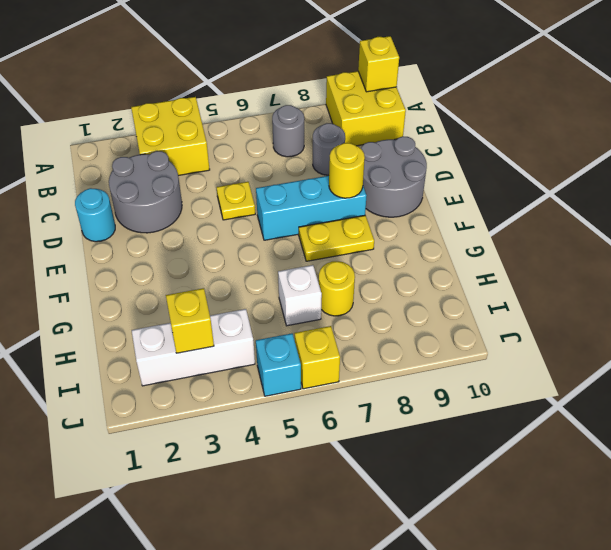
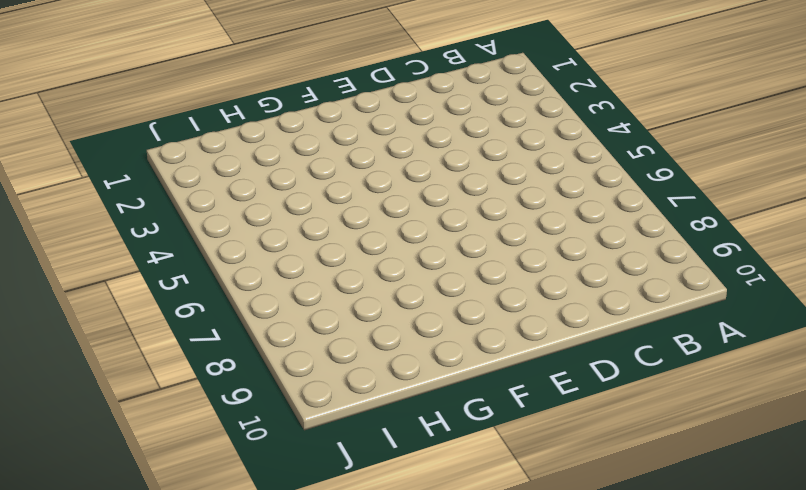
none -> yellow 2x2 brick [131,97,210,176]
none -> yellow 2x2 brick [326,71,406,146]
none -> grey 1x1 round brick [272,105,304,157]

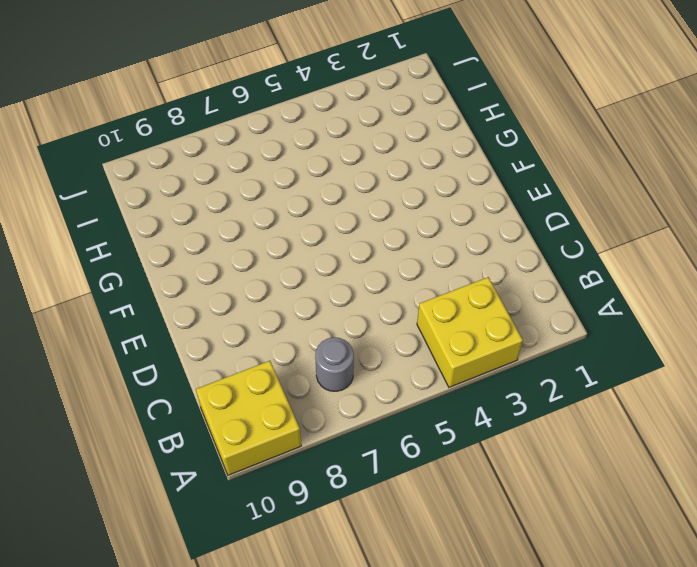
none -> grey 2x2 round brick [109,151,182,233]
none -> grey 1x1 round brick [313,123,345,175]
none -> cyan 1x1 round brick [75,188,115,242]

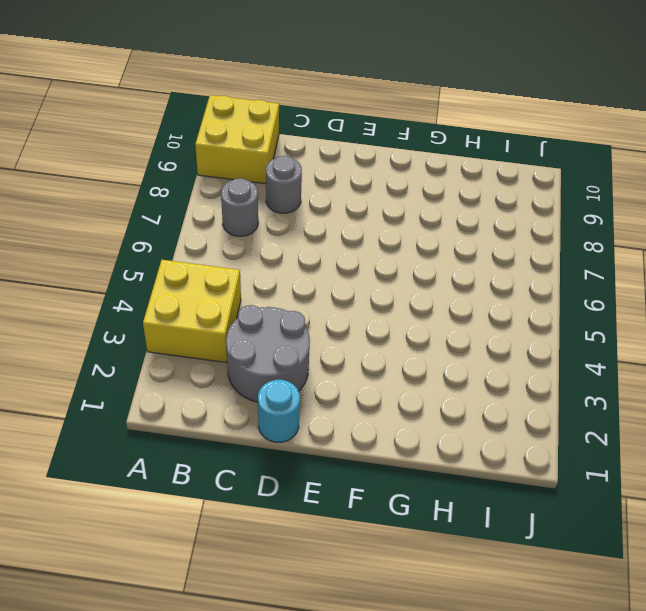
none -> yellow 1x1 plate [216,182,255,220]
none -> grey 2x2 round brick [361,136,427,217]
none -> cyan 1x3 brick [256,176,367,240]

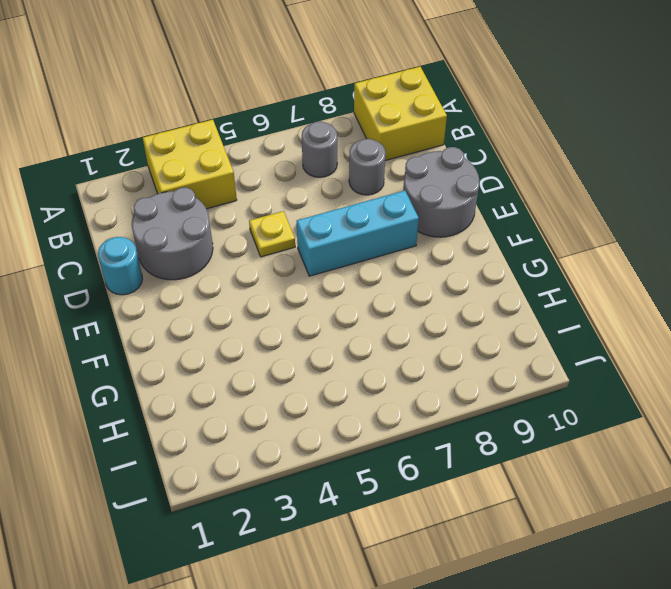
none -> yellow 1x2 plate [299,215,374,261]
none -> white 1x1 brick [278,265,322,326]
none -> yellow 1x1 round brick [319,261,355,316]

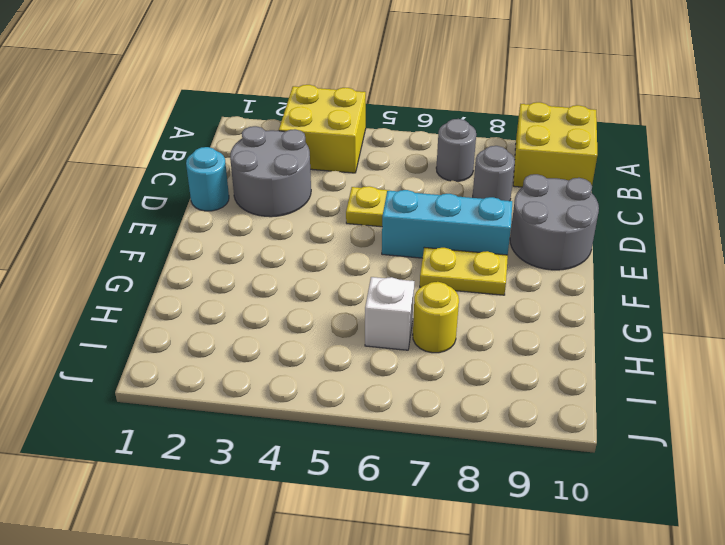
none -> white 1x3 brick [132,309,255,386]
none -> cyan 1x1 brick [256,333,301,396]
none -> yellow 1x1 brick [294,326,340,389]

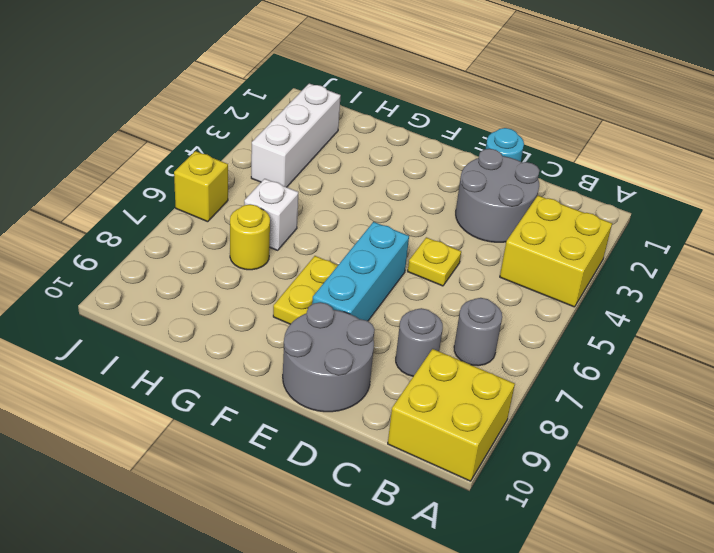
none -> cyan 1x1 brick [256,333,301,396]
none -> yellow 1x1 brick [358,36,399,92]
none -> yellow 1x1 round brick [329,143,365,198]

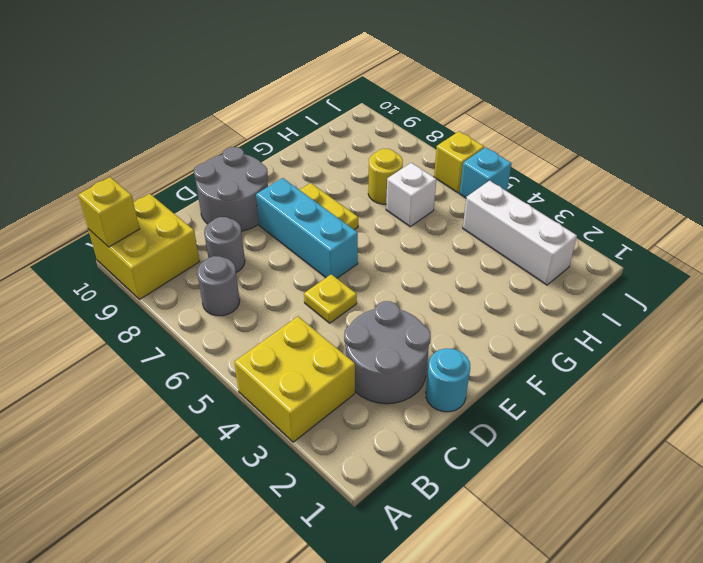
none -> yellow 1x1 round brick [329,143,365,198]
none -> yellow 1x1 brick [166,288,214,353]

